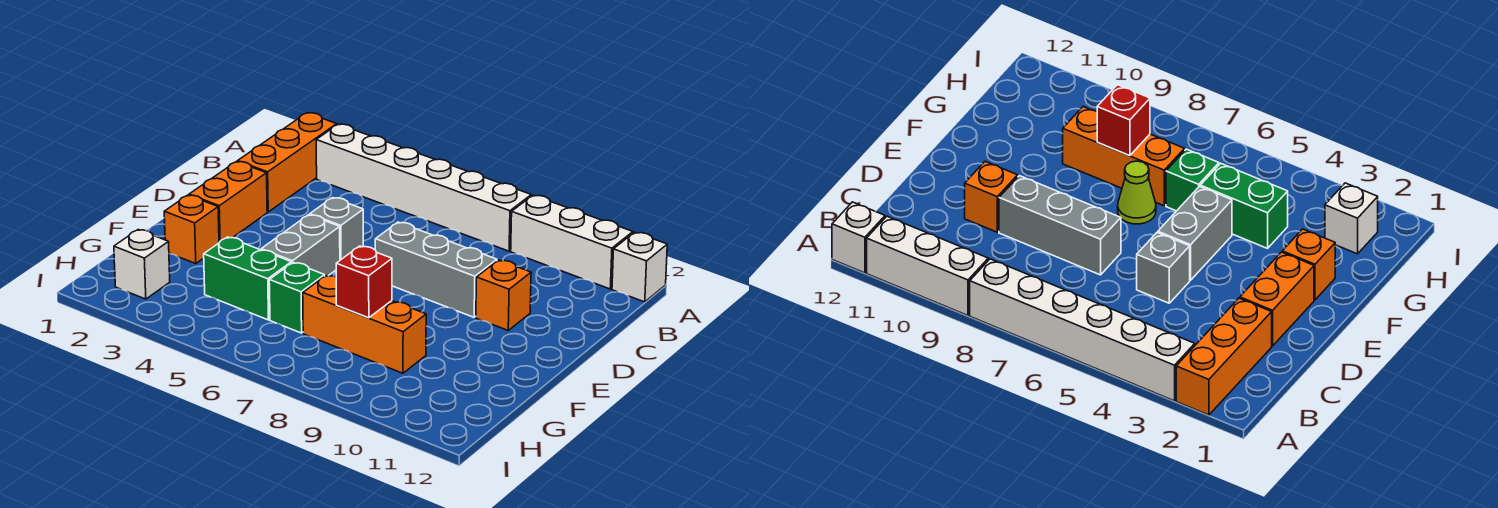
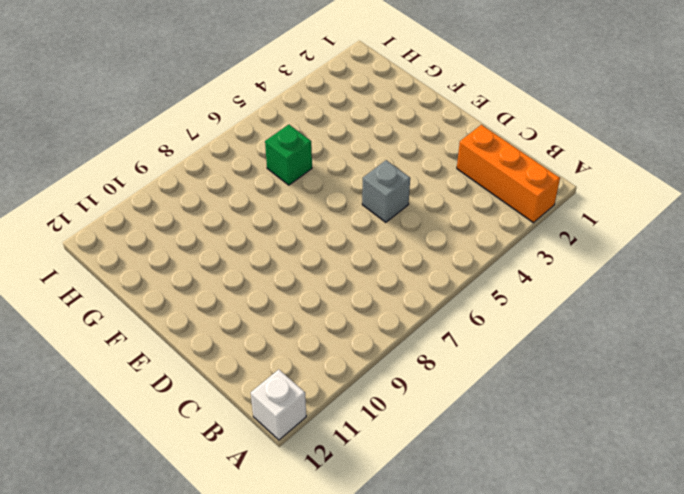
none -> white 1x6 brick [316,124,531,251]
none -> white 1x3 brick [511,195,633,289]
none -> orange 1x2 brick [189,162,267,242]

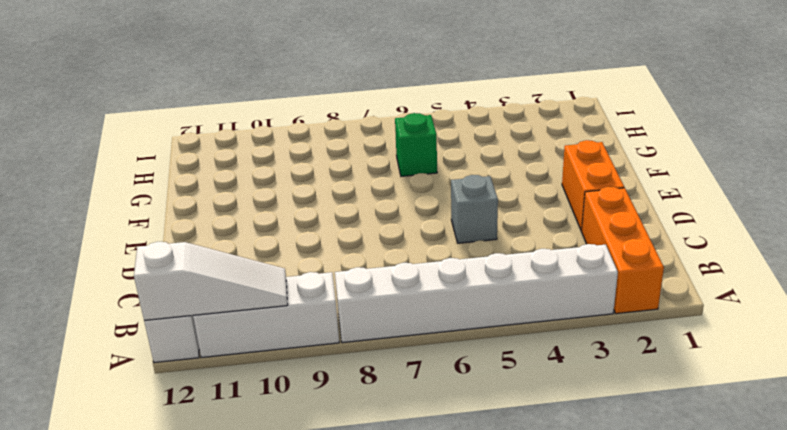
white 1x3 slope [134,242,288,320] -> none
none -> grey 1x3 brick [375,222,497,317]
none -> orange 1x1 brick [476,260,531,330]
none -> grey 1x2 brick [261,215,340,276]

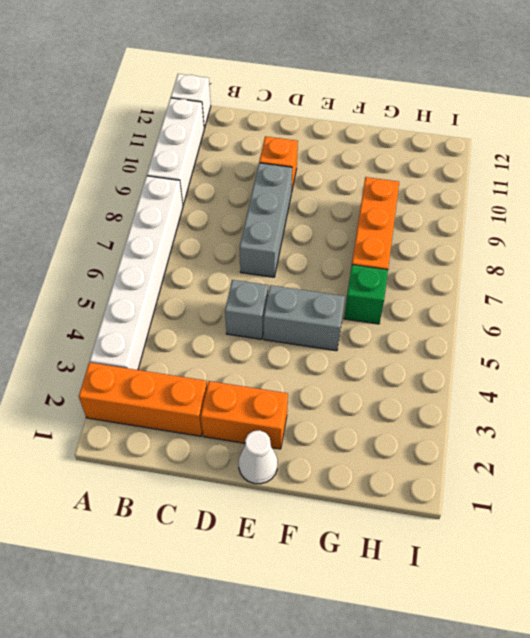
white 1x1 cone [239,430,278,484] -> none
none -> orange 1x1 brick [164,195,219,264]
none -> lime 1x1 cone [1118,161,1156,224]
none -> green 1x2 brick [204,237,291,320]

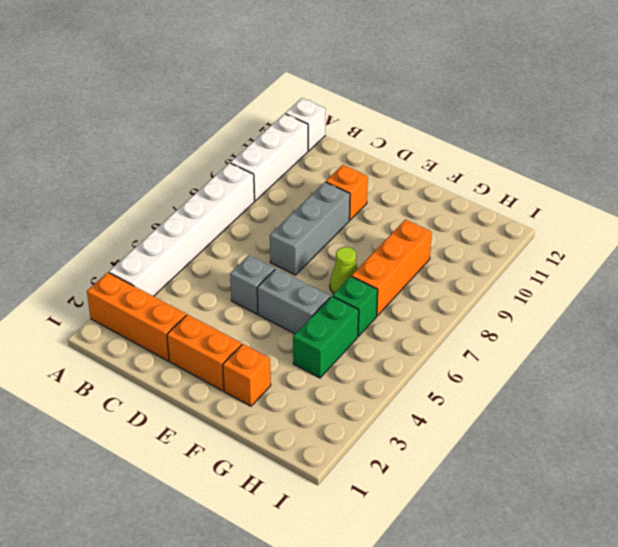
none -> white 1x1 brick [114,230,170,299]
none -> red 1x1 brick [336,246,392,318]

